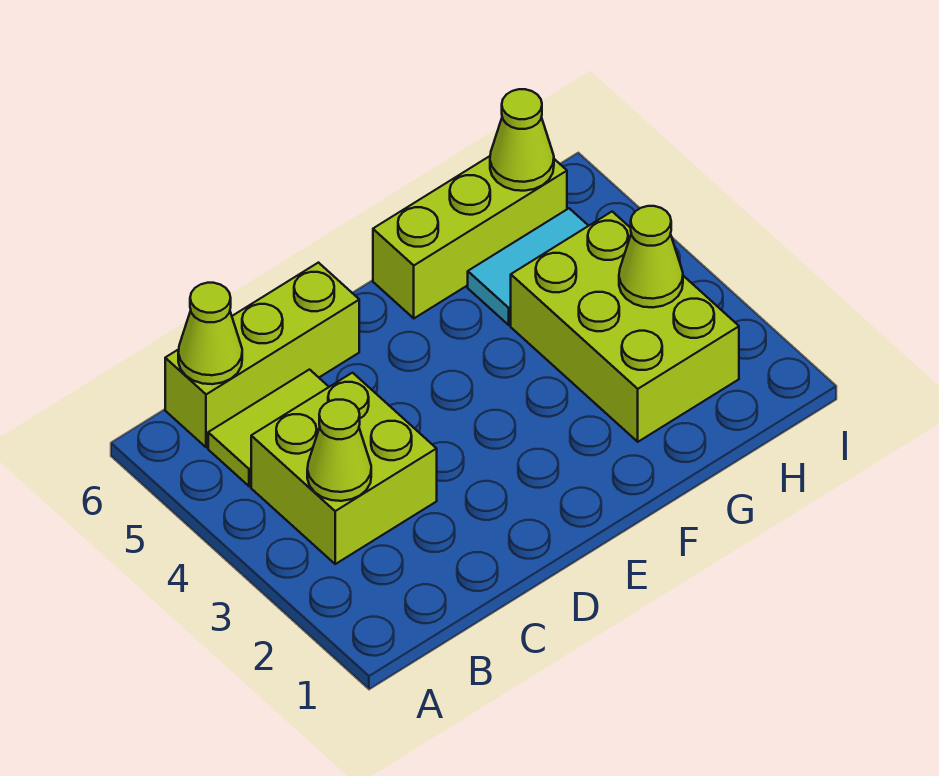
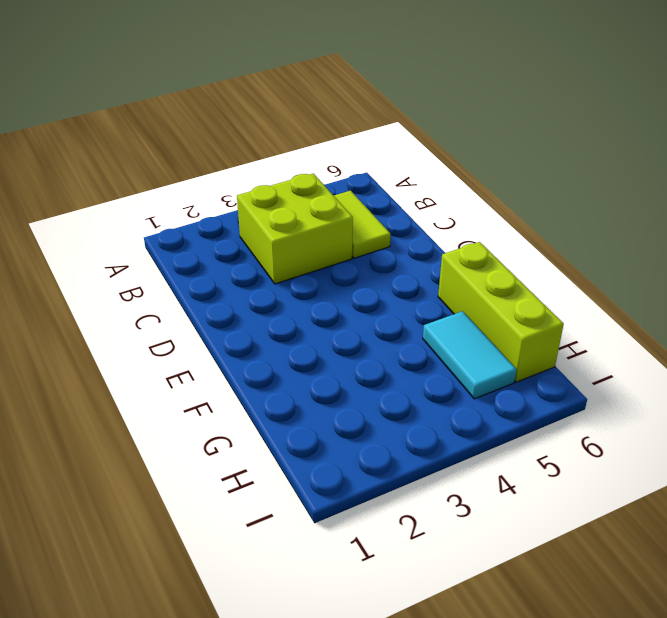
none -> lime 1x3 brick [165,263,359,447]
none -> lime 2x3 brick [511,212,739,442]

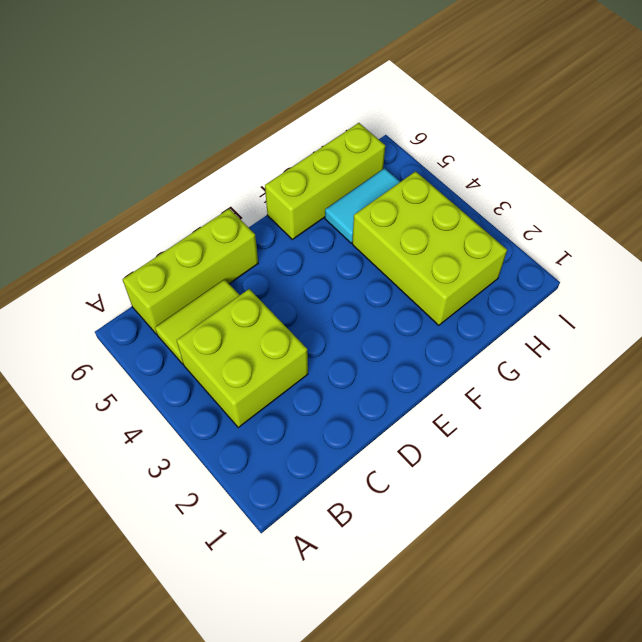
none -> lime 1x1 cone [307,400,371,501]
none -> lime 1x1 cone [178,283,242,384]

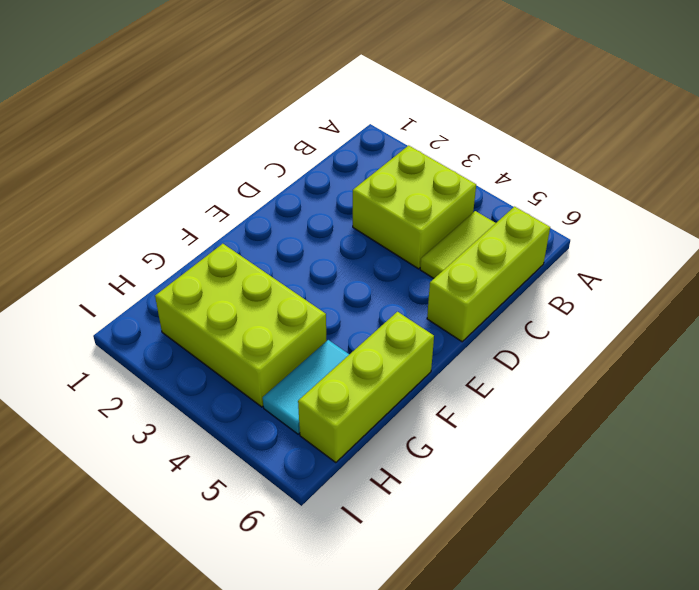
none -> lime 1x1 cone [307,400,371,501]
none -> lime 1x1 cone [178,283,242,384]

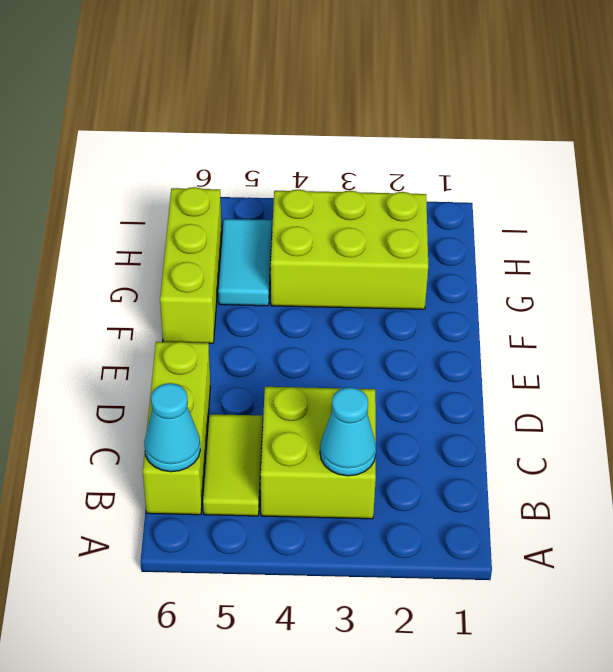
cyan 1x1 cone [320,387,376,476] -> lime 1x1 cone [307,400,371,501]
cyan 1x1 cone [144,383,200,472] -> lime 1x1 cone [178,283,242,384]
none -> lime 1x1 cone [619,206,683,307]
none -> lime 1x1 cone [490,89,554,191]

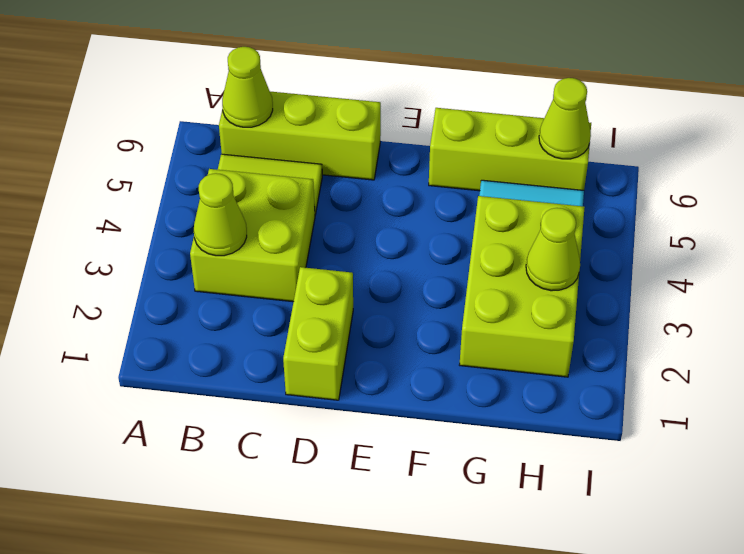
lime 1x2 brick [283,267,353,400] -> none

